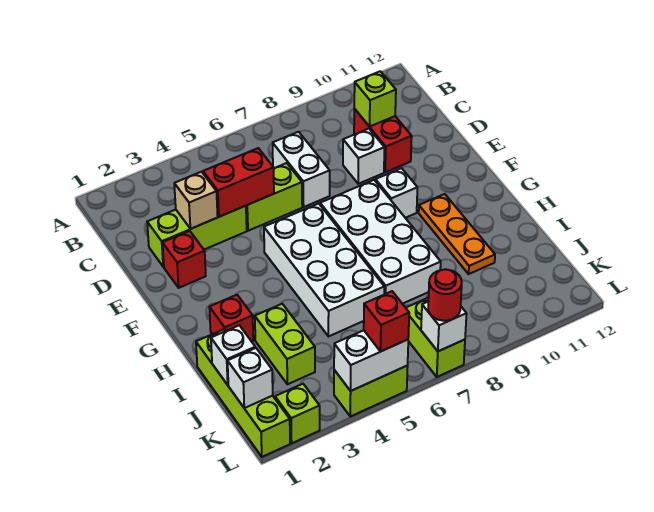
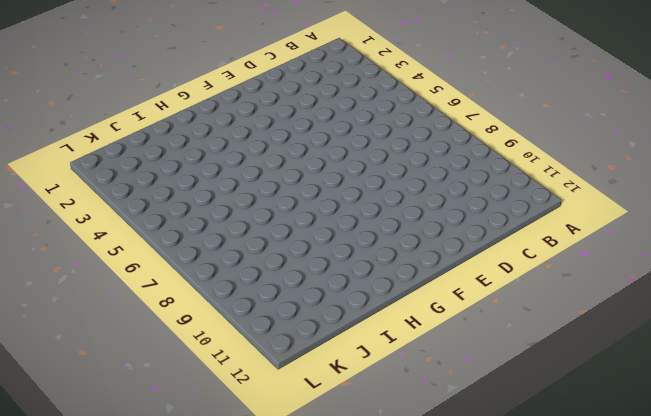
none -> white 1x2 brick [273,132,330,207]
none -> red 1x2 brick [354,109,412,172]
none -> lime 1x3 brick [147,206,247,267]

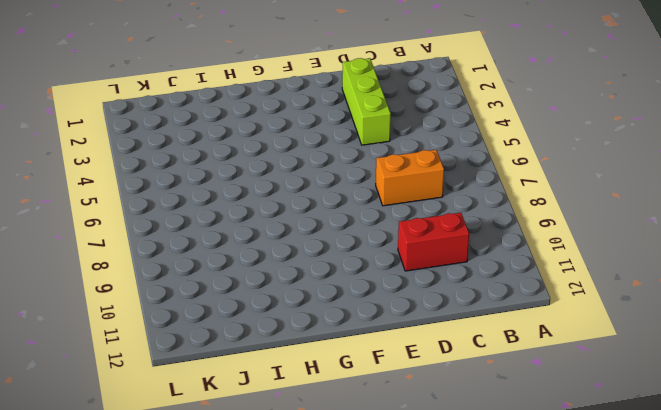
orange 1x2 brick [376,150,444,206] -> white 1x2 brick [273,132,330,207]
none -> lime 1x2 brick [246,163,302,231]
none -> white 1x1 brick [343,129,384,184]
none -> red 1x1 brick [162,231,206,288]

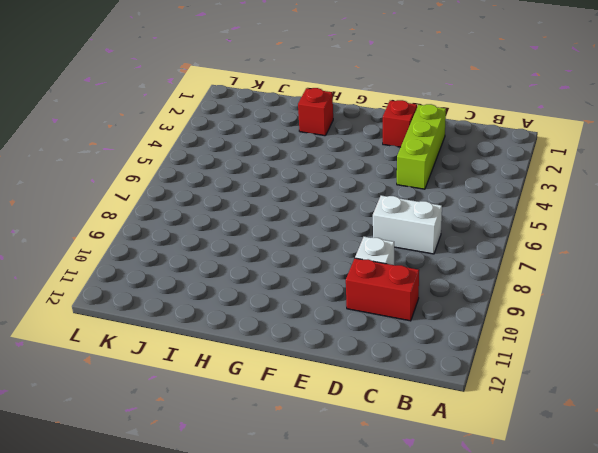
none -> lime 1x2 brick [246,163,302,231]
none -> white 2x4 brick [264,204,384,337]
none -> white 2x4 brick [320,180,441,304]

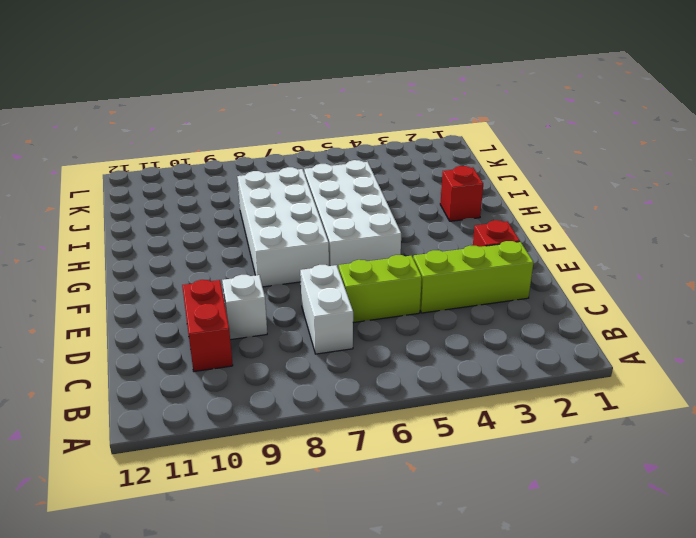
none -> white 1x1 brick [376,168,417,218]
none -> orange 1x3 plate [419,194,495,274]
none -> lime 1x4 brick [196,329,290,457]

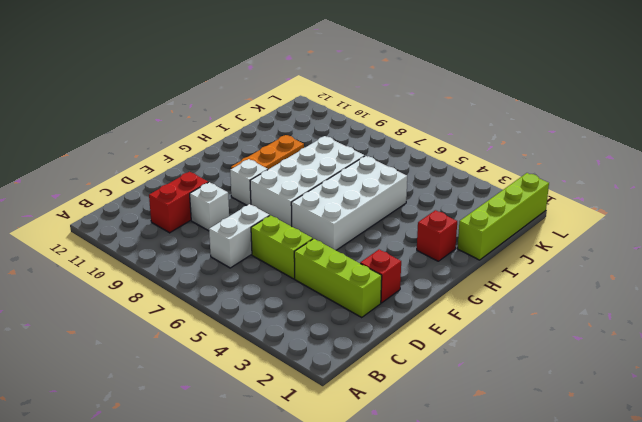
none -> lime 1x2 brick [255,304,315,384]
none -> lime 1x2 brick [406,298,465,377]
none -> lime 1x1 brick [275,384,320,443]

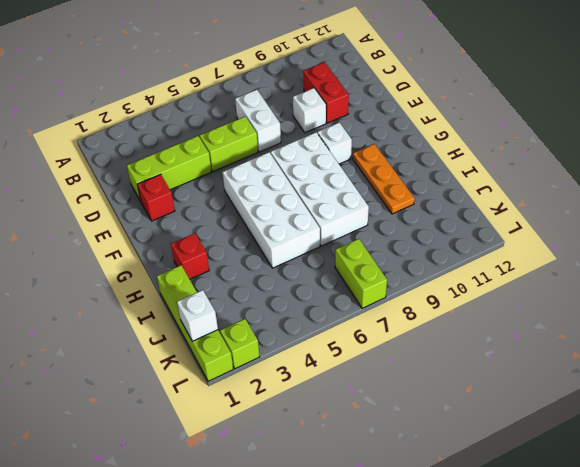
none -> lime 1x2 brick [255,304,315,384]
none -> lime 1x2 brick [334,366,408,416]
none -> lime 1x1 brick [354,71,396,127]

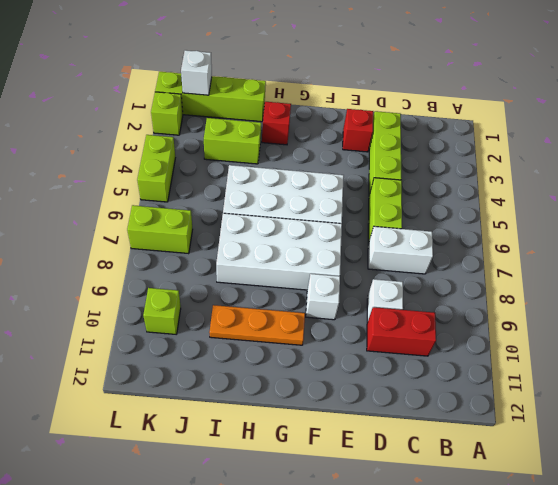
lime 1x1 brick [143,288,181,334] -> lime 1x1 brick moved to [354,71,396,127]
none -> tan 1x1 brick [174,172,218,229]
none -> red 1x2 brick [203,148,274,217]
none -> white 1x1 brick [211,325,255,385]

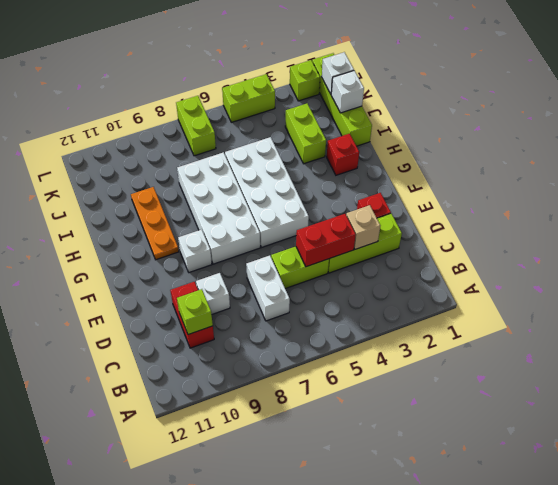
none -> white 1x2 brick [334,330,408,391]
none -> white 1x1 brick [421,302,467,351]
none -> red 1x1 brick [364,291,409,351]

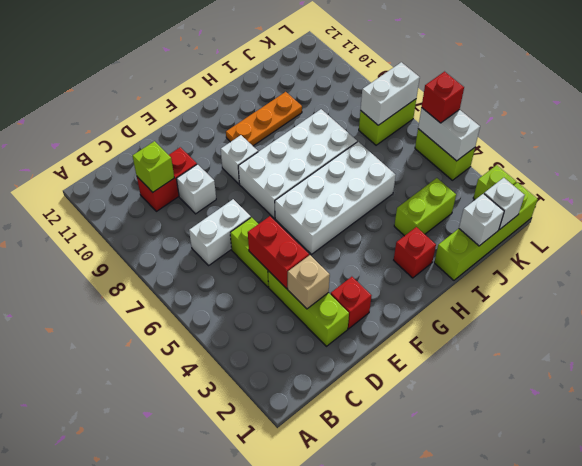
white 1x2 brick [361,62,420,125] -> white 1x1 brick [421,302,467,351]
none -> red 1x1 round brick [428,269,462,321]

